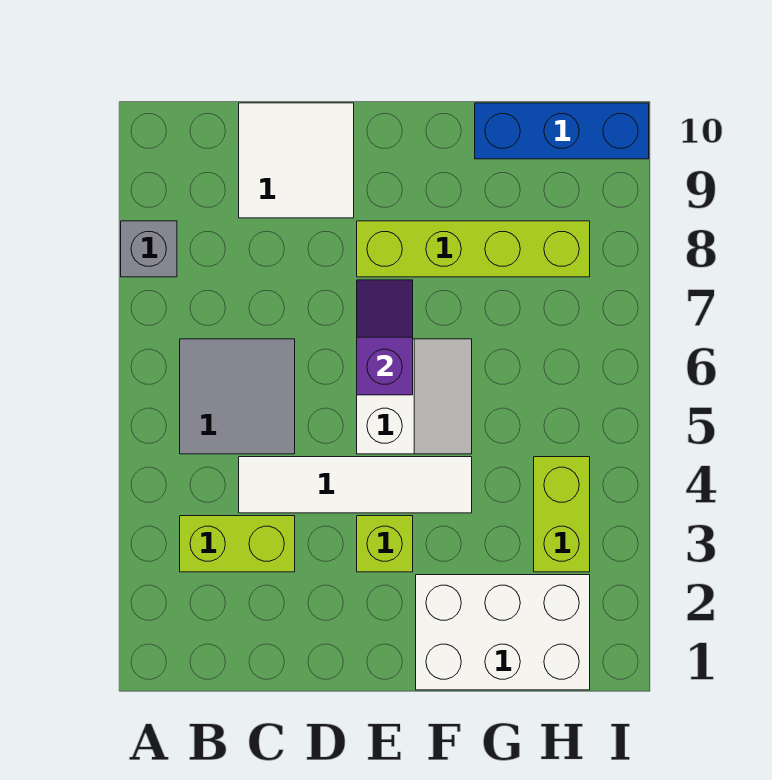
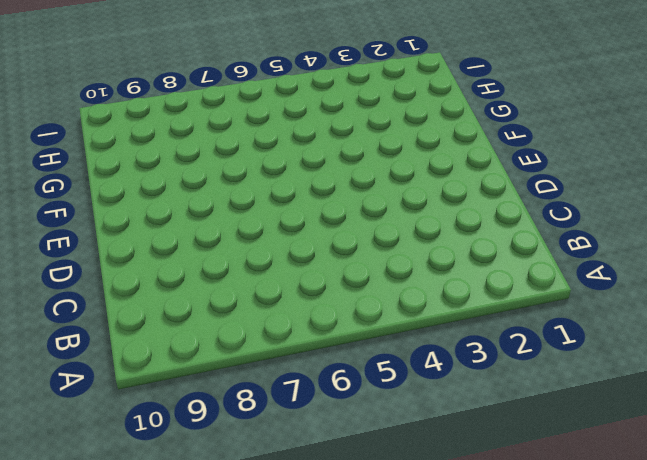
none -> grey 1x1 brick [121,221,177,277]
none -> lime 1x2 brick [180,516,295,572]
none -> grey 2x2 tile [180,339,295,454]

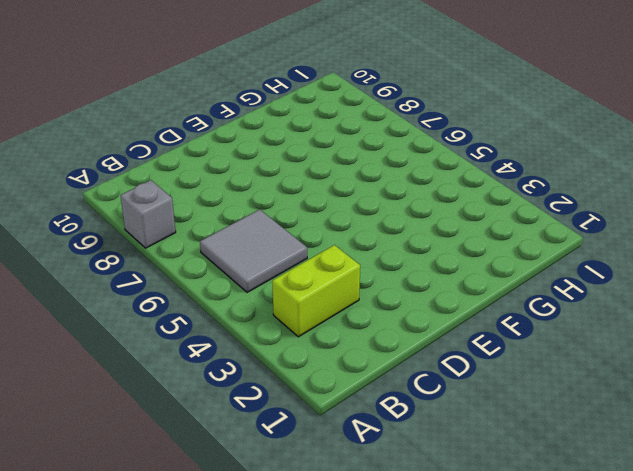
none -> white 1x4 tile [239,457,472,513]
none -> white 2x2 tile [239,103,354,218]
none -> lime 1x1 brick [357,516,413,572]

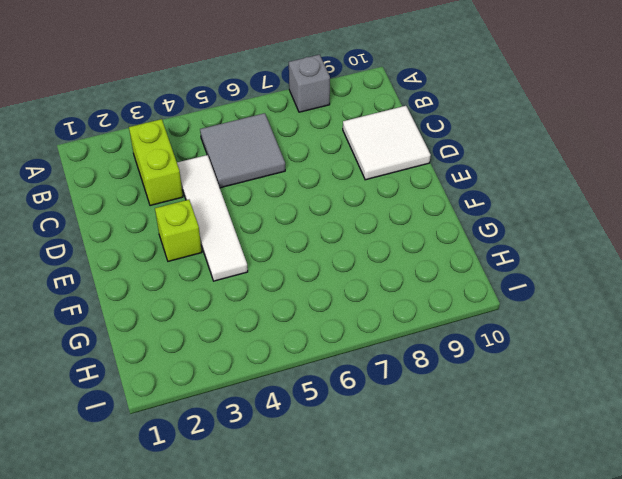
none -> white 2x2 slope [357,339,472,454]
none -> lime 1x4 brick [357,221,590,277]
none -> white 2x3 brick [416,575,590,690]

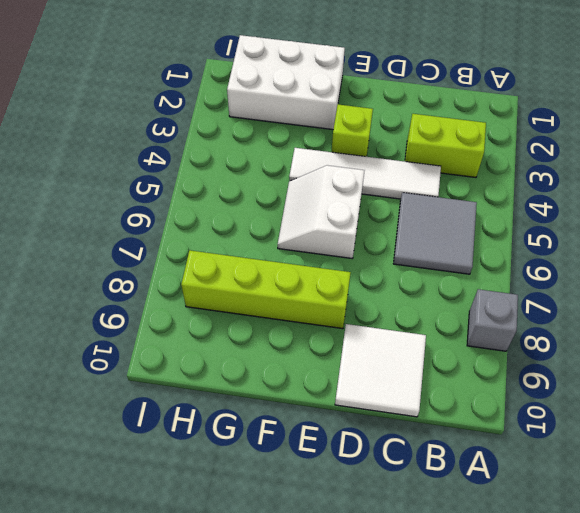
none -> blue 1x3 brick [475,103,649,159]
none -> lime 1x2 brick [534,457,590,572]
none -> purple 1x2 slope [357,280,413,395]

